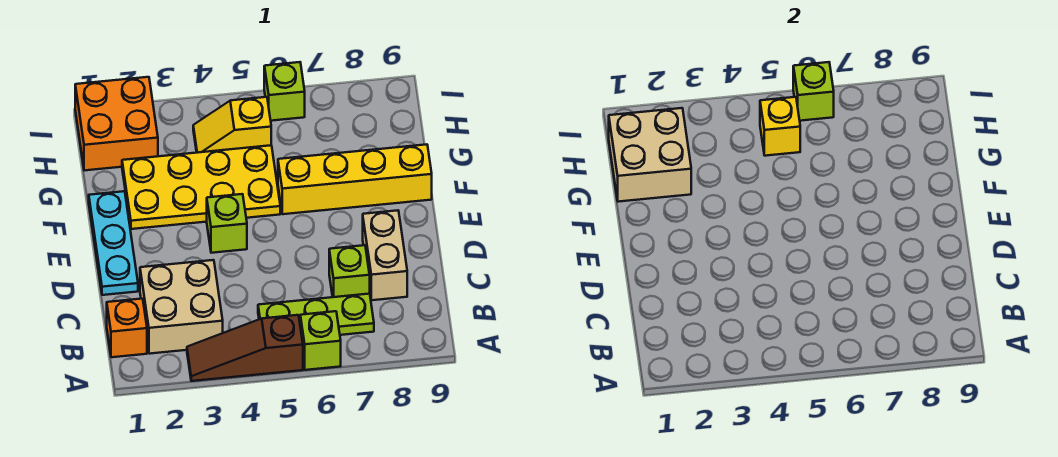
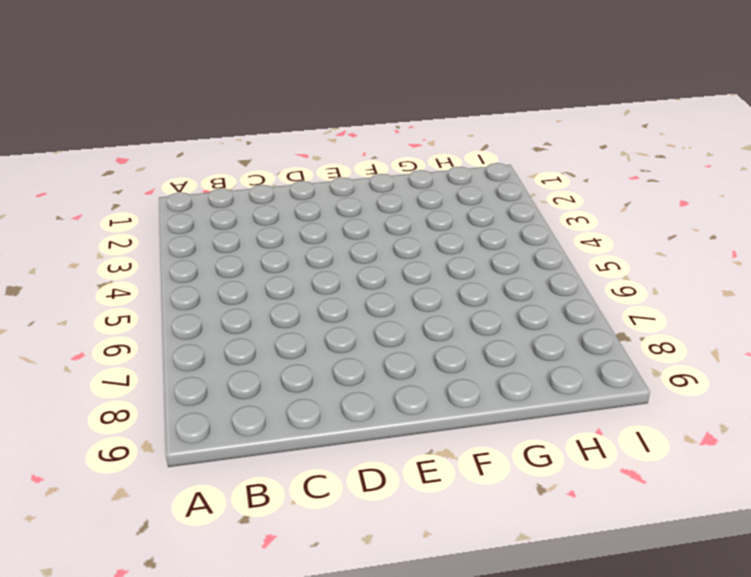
none -> brown 1x3 slope [187,315,303,381]
none -> lime 1x1 brick [300,311,341,370]
none -> orange 1x1 brick [107,299,147,357]

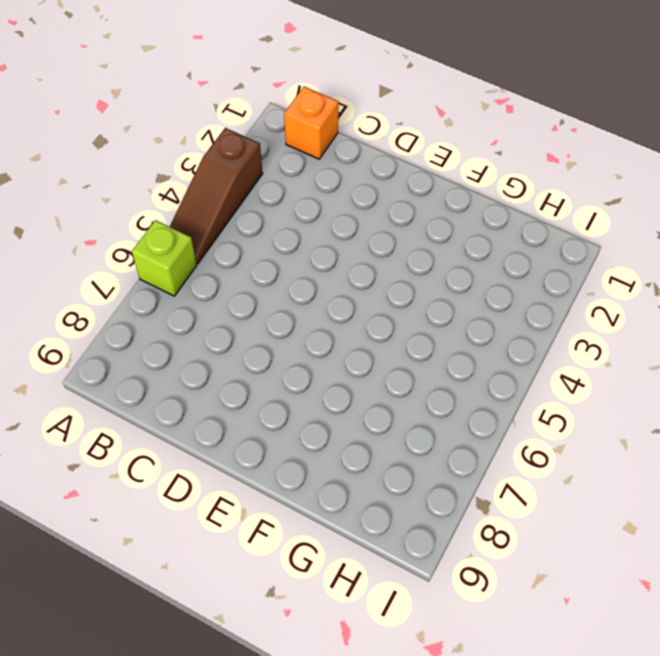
brown 1x3 slope [170,128,263,264] -> brown 1x3 slope turned to [187,315,303,381]
none -> tan 2x2 brick [140,260,223,354]
none -> lime 1x3 plate [258,294,374,335]
none -> lime 1x1 brick [329,245,370,297]

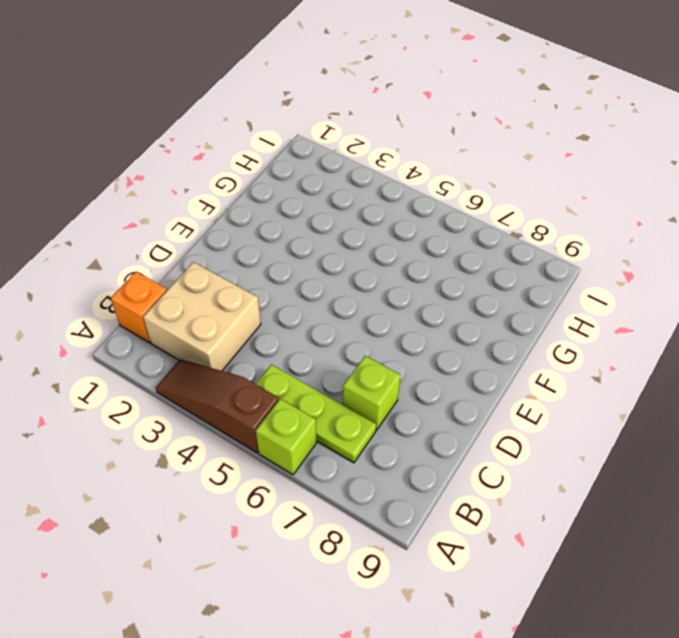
none -> tan 1x2 brick [363,210,407,300]
none -> cyan 1x3 plate [89,191,138,295]
none -> lime 1x1 brick [207,194,247,253]

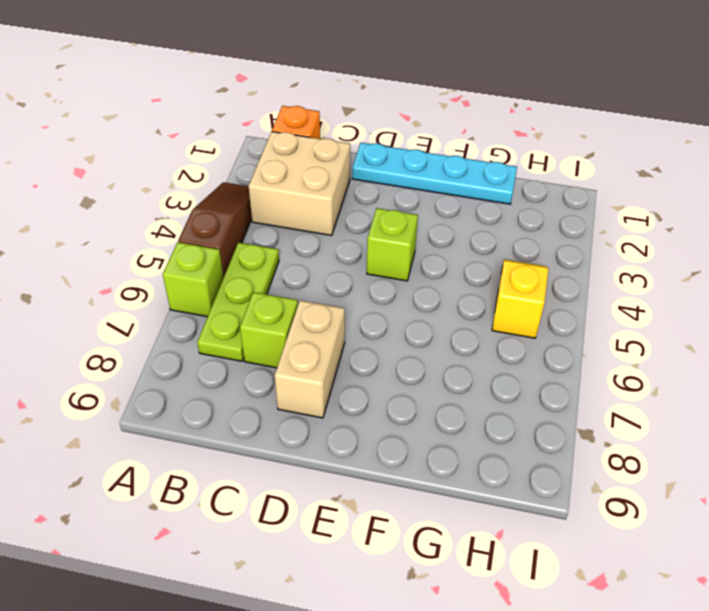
cyan 1x4 plate [352,143,517,204] -> cyan 1x3 plate [89,191,138,295]
tan 1x2 brick [275,300,345,418] -> tan 1x2 brick turned to [363,210,407,300]
none -> yellow 2x4 plate [122,145,280,229]
none -> yellow 1x4 brick [278,144,432,214]
none -> orange 2x2 brick [75,77,158,171]

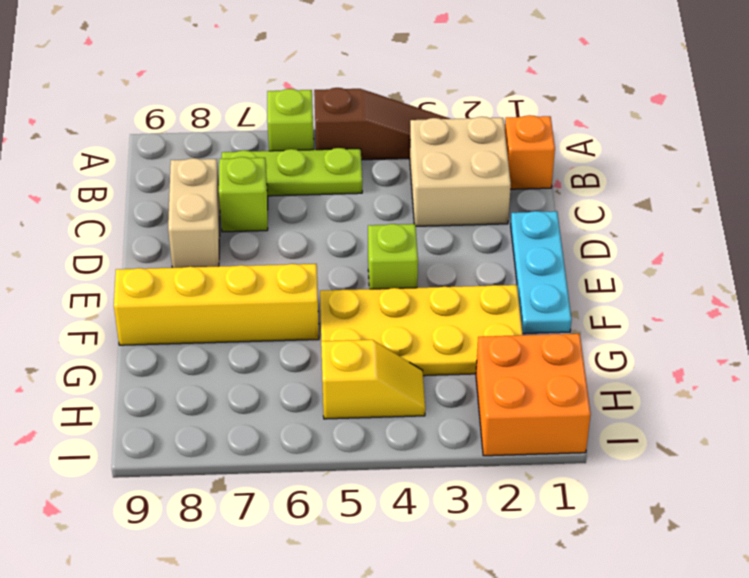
none -> lime 1x1 brick [264,62,305,121]
none -> tan 2x2 brick [609,108,691,202]
none -> yellow 1x1 brick [760,97,800,156]

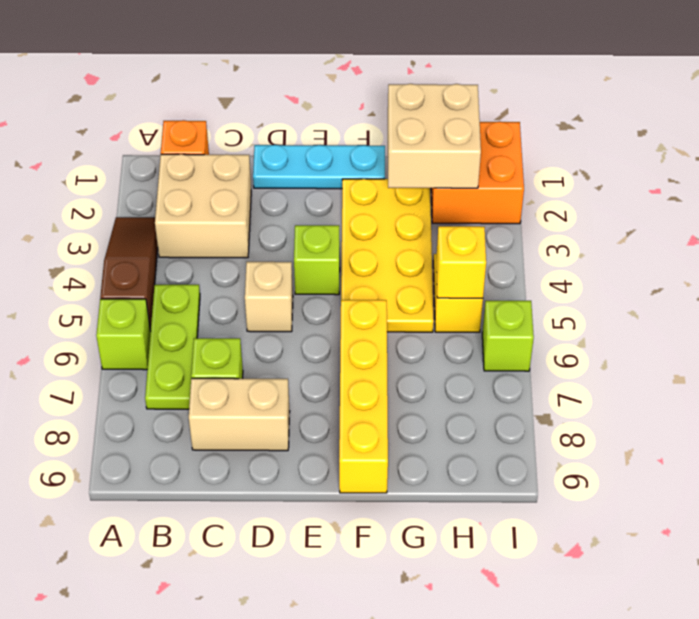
tan 1x1 brick [245,262,293,332] -> none
none -> lime 1x1 brick [793,62,834,121]

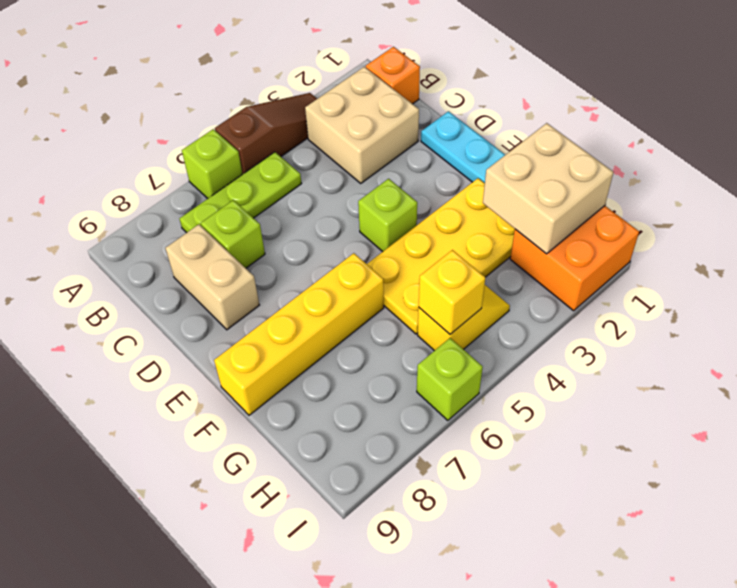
none -> lime 1x1 brick [793,62,834,121]

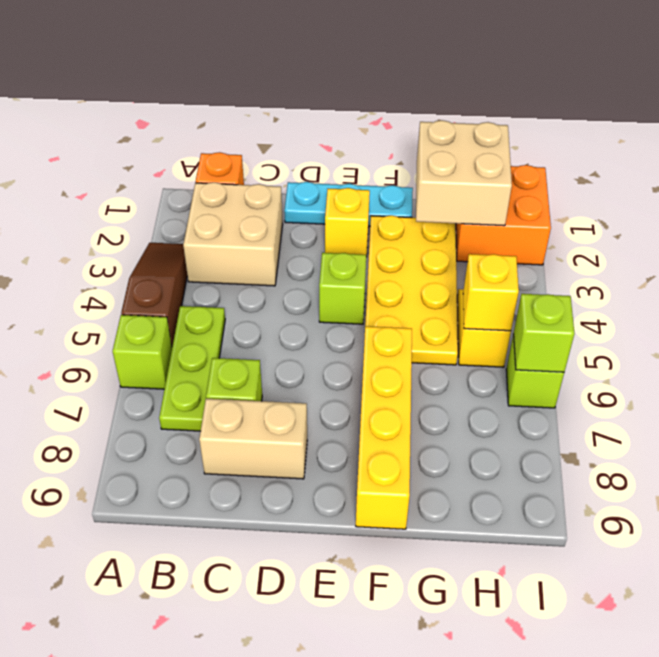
yellow 1x1 brick [325,188,370,257] -> none

